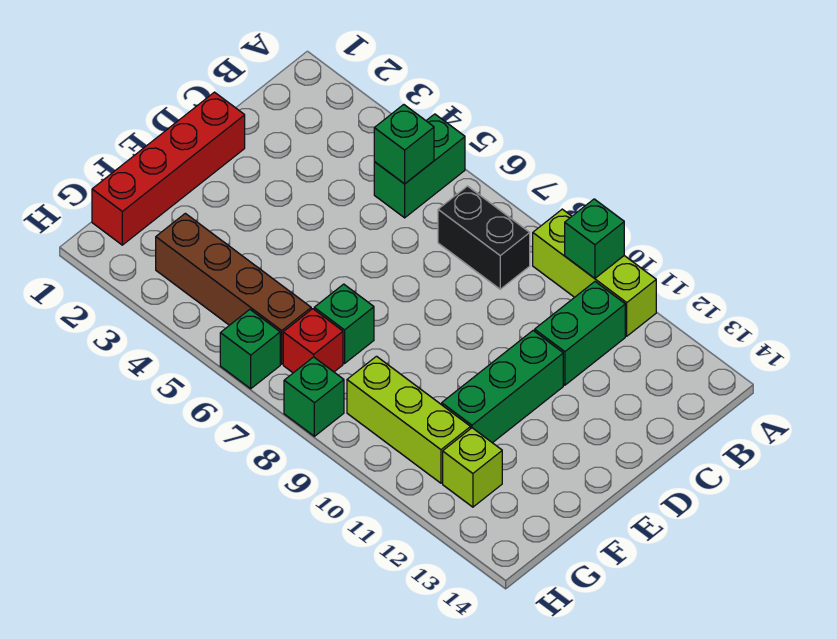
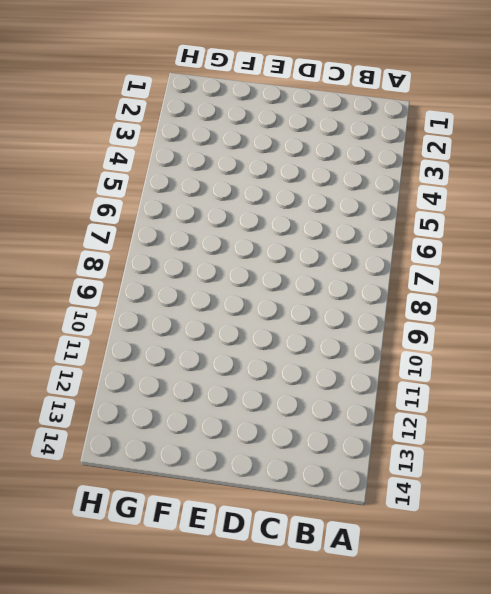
none -> green 1x2 brick [374,114,465,218]
none -> lime 1x3 brick [533,209,656,336]
none -> black 1x2 brick [438,186,530,289]

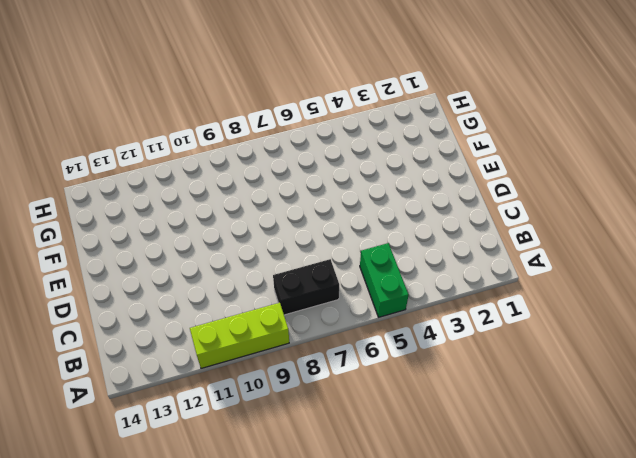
none -> green 1x2 brick [535,282,625,385]
none -> red 1x4 brick [92,92,245,245]
none -> green 1x3 brick [442,331,563,443]

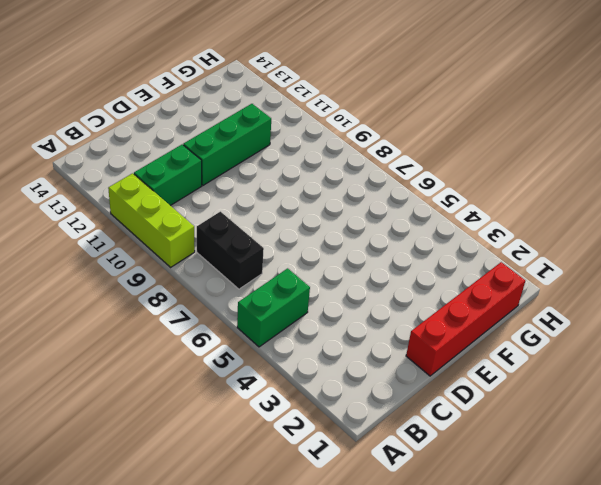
none -> green 1x1 brick [314,284,374,363]
none -> brown 1x4 brick [156,213,311,364]
none -> red 1x1 brick [283,309,343,373]

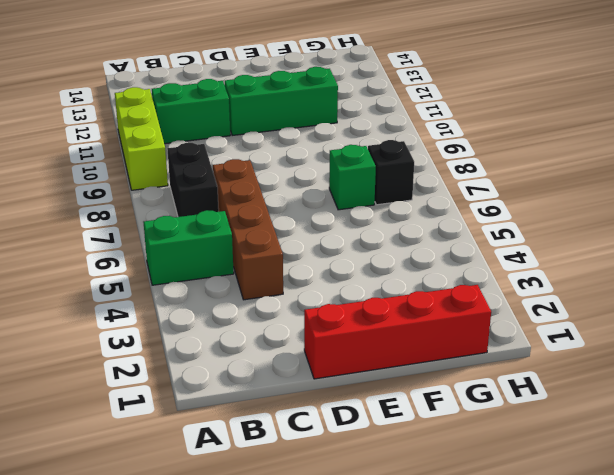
brown 1x4 brick [213,159,283,300] -> brown 1x4 brick moved to [156,213,311,364]
black 1x1 brick [368,140,414,205] -> red 1x1 brick [283,309,343,373]
none -> lime 1x3 brick [347,356,471,483]
none -> lime 1x1 brick [443,428,502,507]
none -> green 1x1 brick [220,310,280,389]

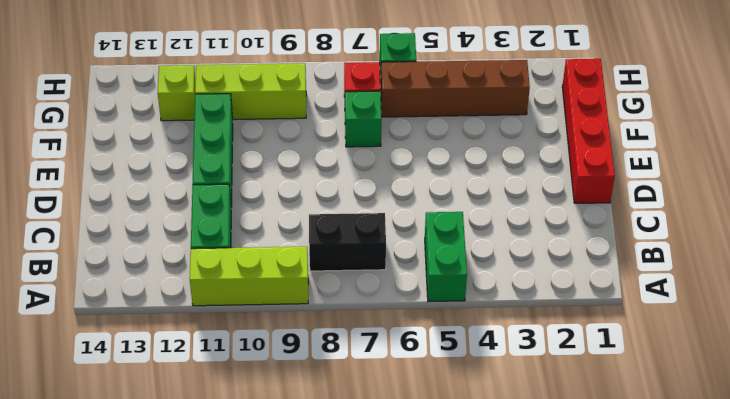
none -> green 1x1 brick [284,357,344,436]
none -> green 1x1 brick [565,199,624,278]
none -> green 1x1 brick [374,105,434,184]

